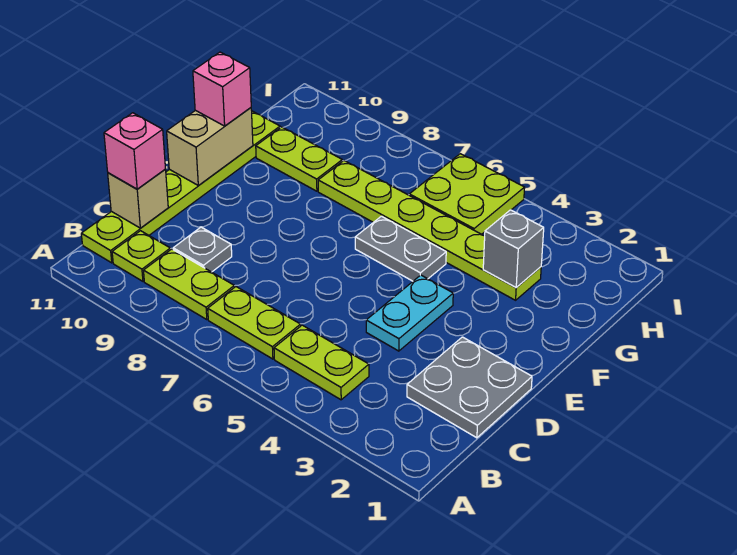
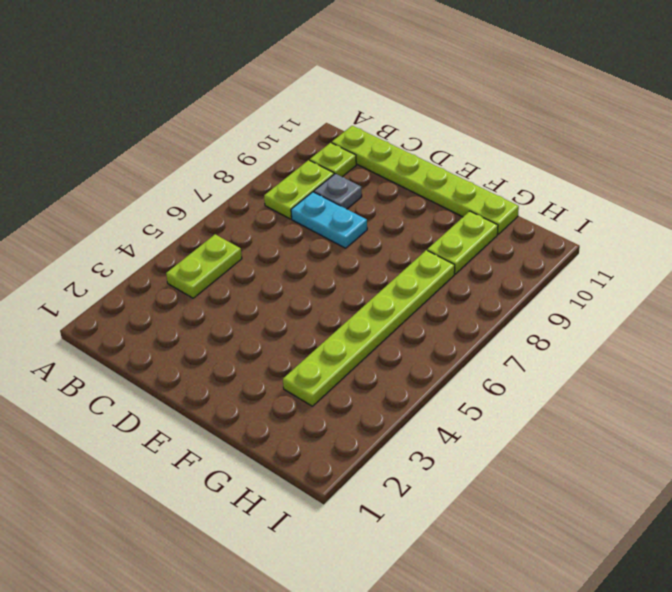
cyan 1x2 plate [291,192,367,248] -> cyan 1x2 plate moved to [366,275,453,351]
none -> lime 1x2 plate [208,287,301,359]
none -> grey 2x2 plate [407,337,532,438]
none -> grey 1x2 plate [355,216,446,281]

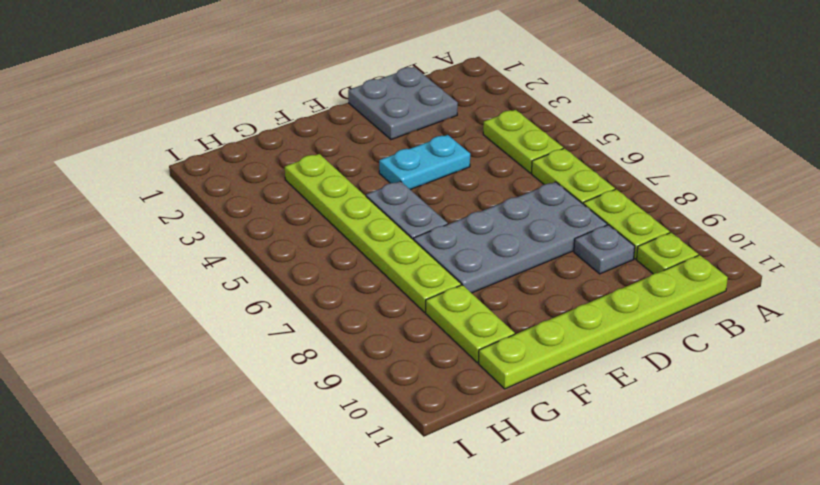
grey 2x4 plate [414,182,607,293] -> none
none -> lime 2x2 plate [409,154,525,234]
none -> tan 1x1 brick [108,170,168,228]
none -> tan 1x2 brick [167,108,253,186]

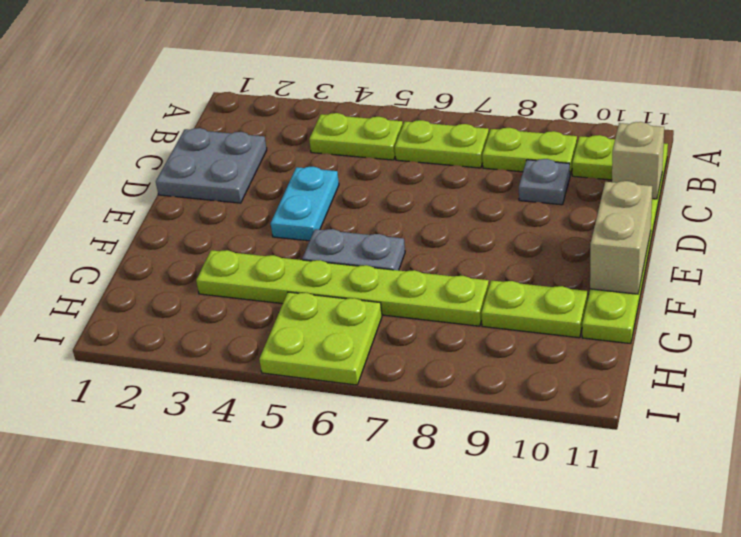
none -> grey 1x1 brick [483,210,544,288]
none -> pink 1x1 brick [104,113,166,189]
none -> pink 1x1 brick [193,52,251,126]

